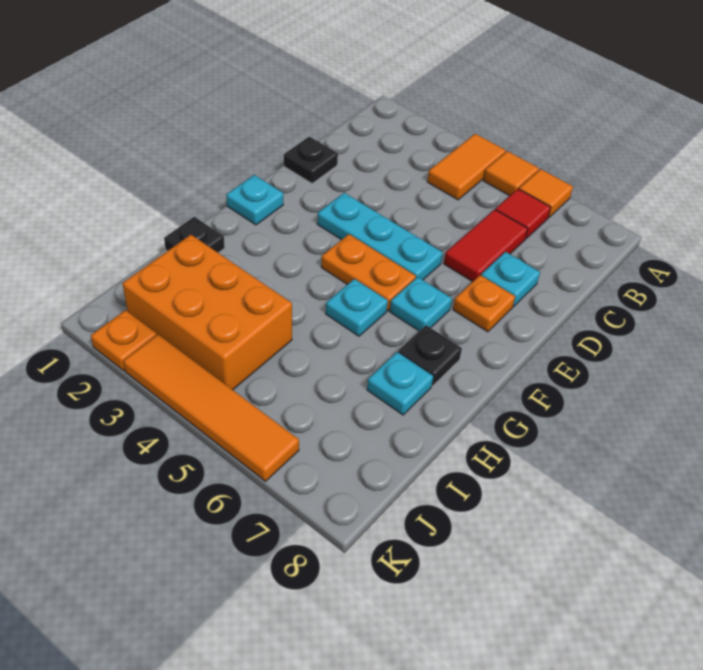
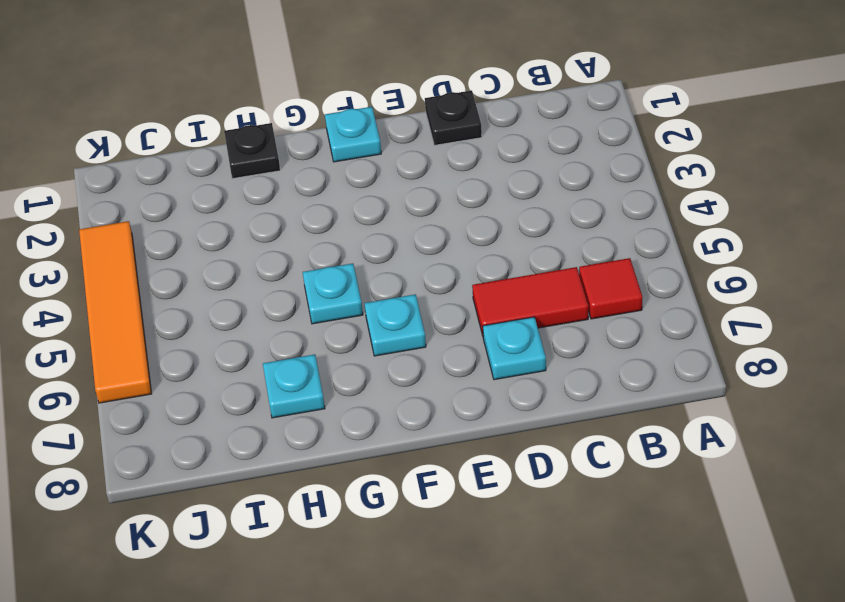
none -> orange 1x2 tile [427,134,506,200]
none -> orange 1x1 tile [483,151,539,196]
none -> orange 1x1 tile [519,169,573,218]

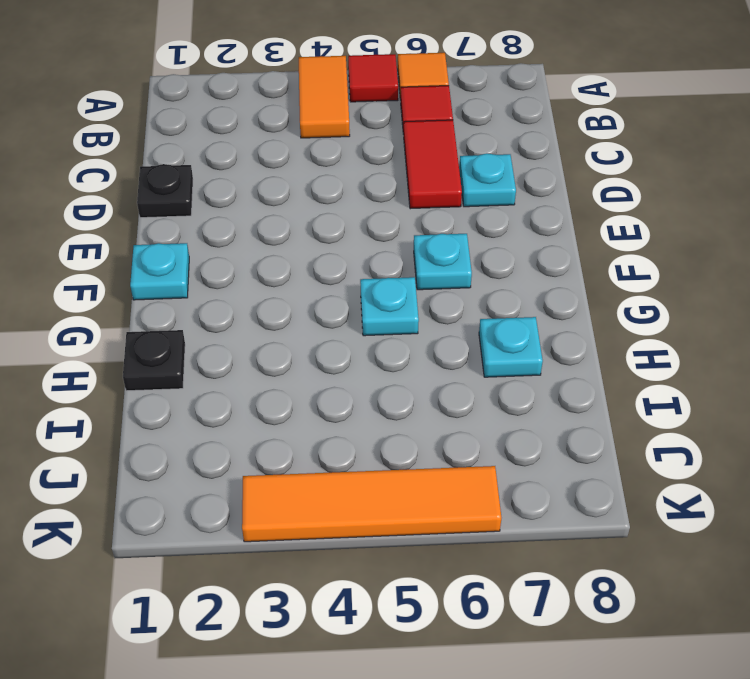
red 1x1 tile [348,54,398,102] -> orange 1x1 tile [483,151,539,196]
none -> cyan 1x3 plate [317,193,443,280]
none -> orange 1x1 plate [453,275,515,332]
none -> orange 1x2 plate [321,234,416,311]

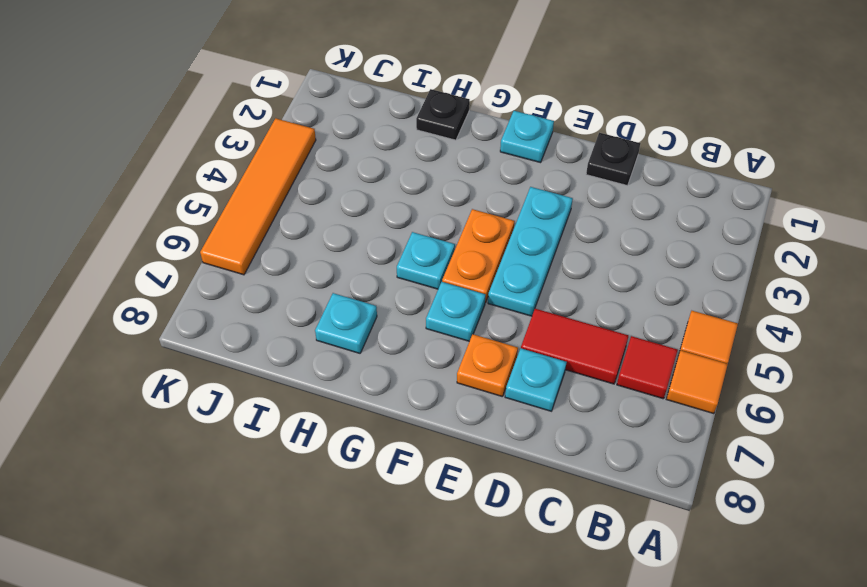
none -> orange 1x2 tile [427,134,506,200]
none -> black 1x1 plate [398,325,462,386]
none -> orange 2x3 brick [123,235,292,390]

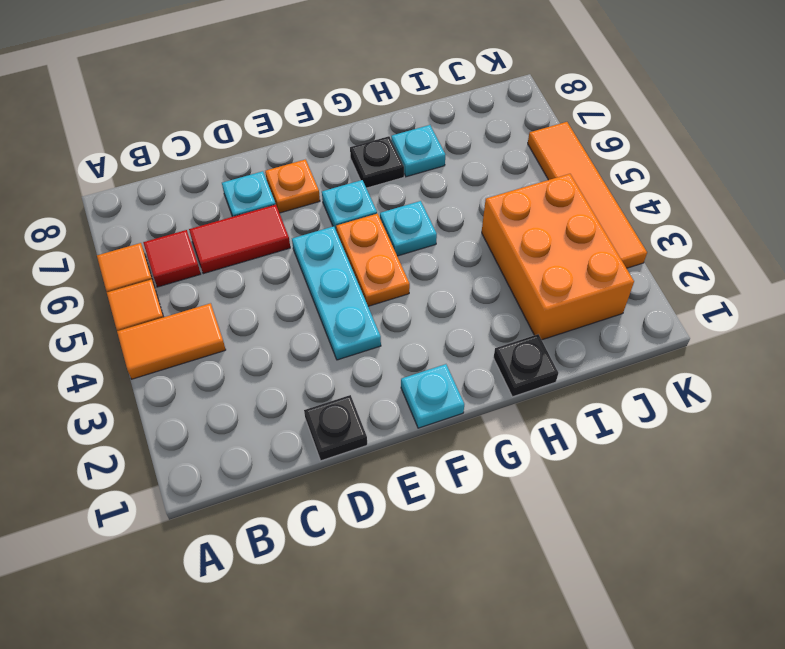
none -> orange 1x1 plate [91,310,157,371]

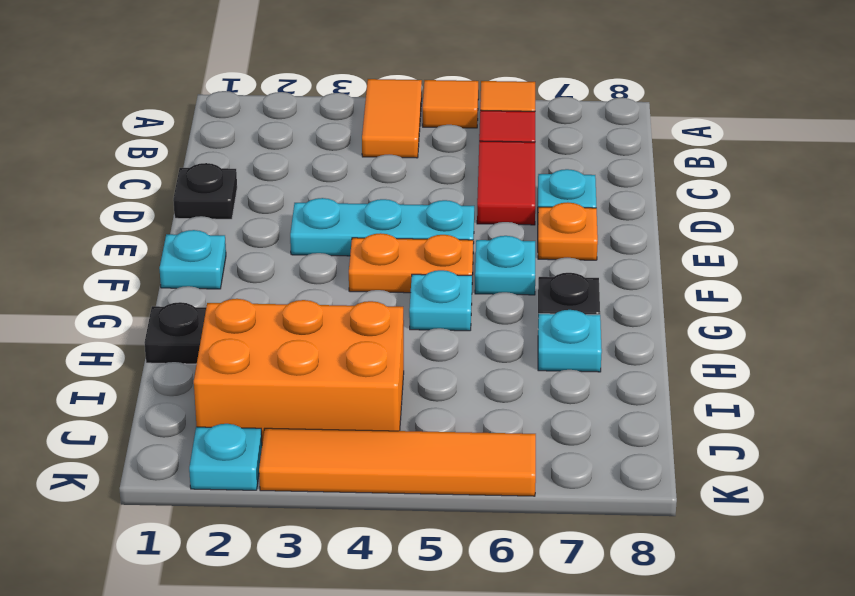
cyan 1x1 plate [189,424,262,490] -> orange 1x1 plate [91,310,157,371]

